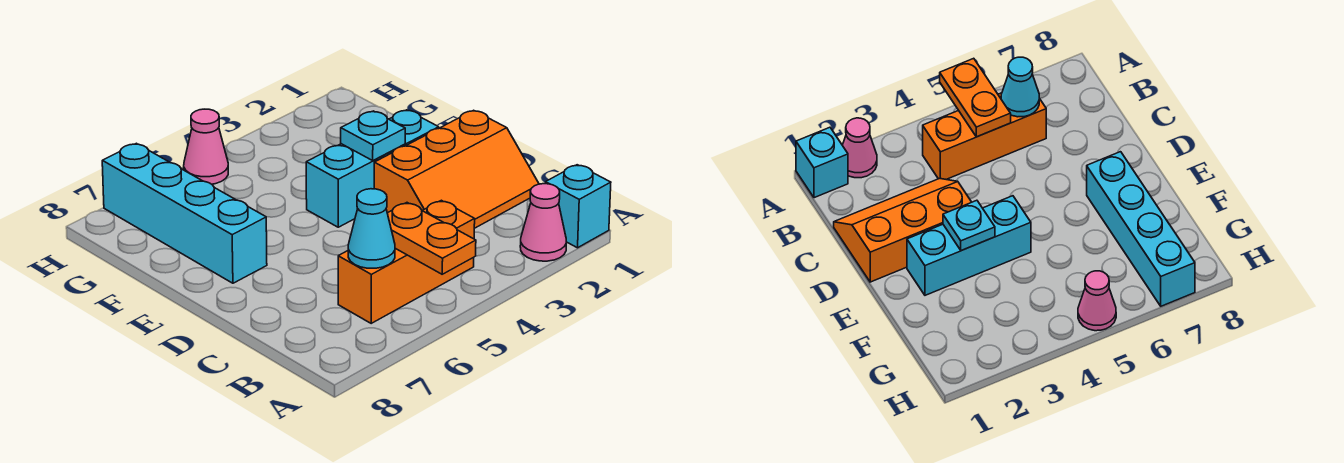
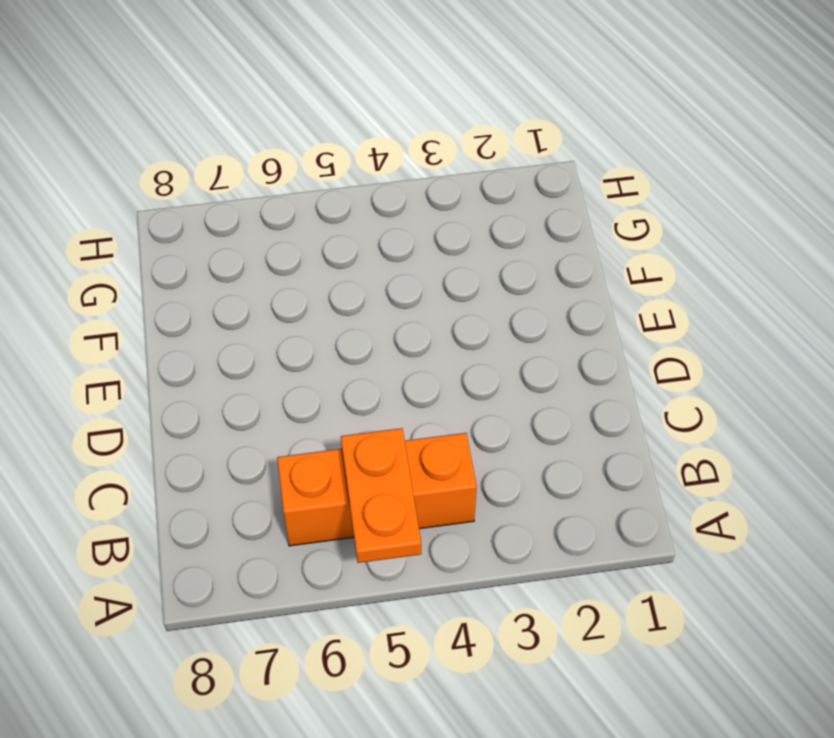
none -> cyan 1x1 brick [546,165,611,248]
none -> pink 1x1 cone [520,184,566,261]

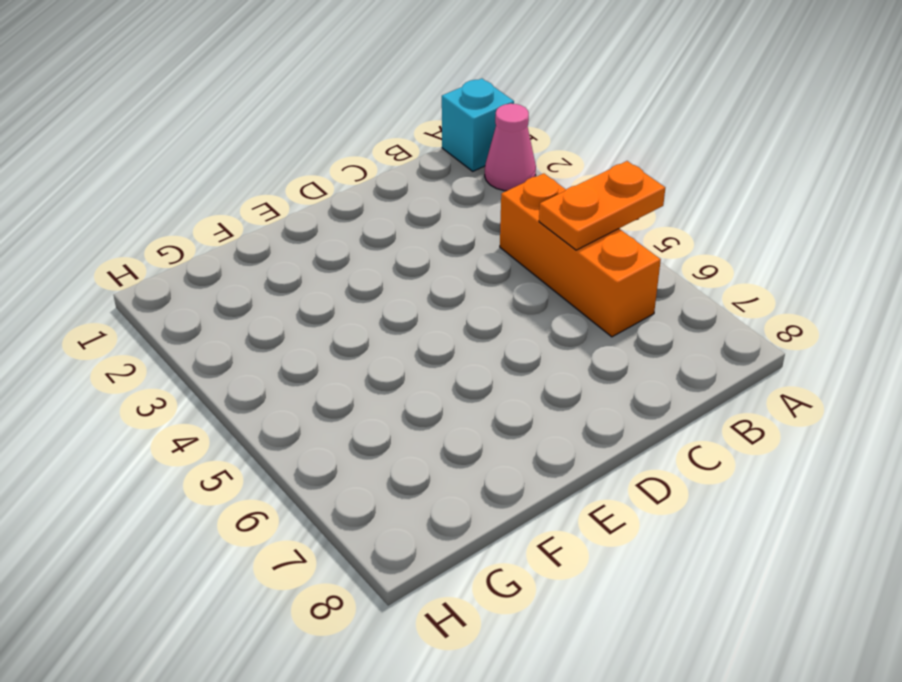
none -> orange 2x3 slope [374,110,539,228]
none -> cyan 1x3 brick [306,110,439,227]

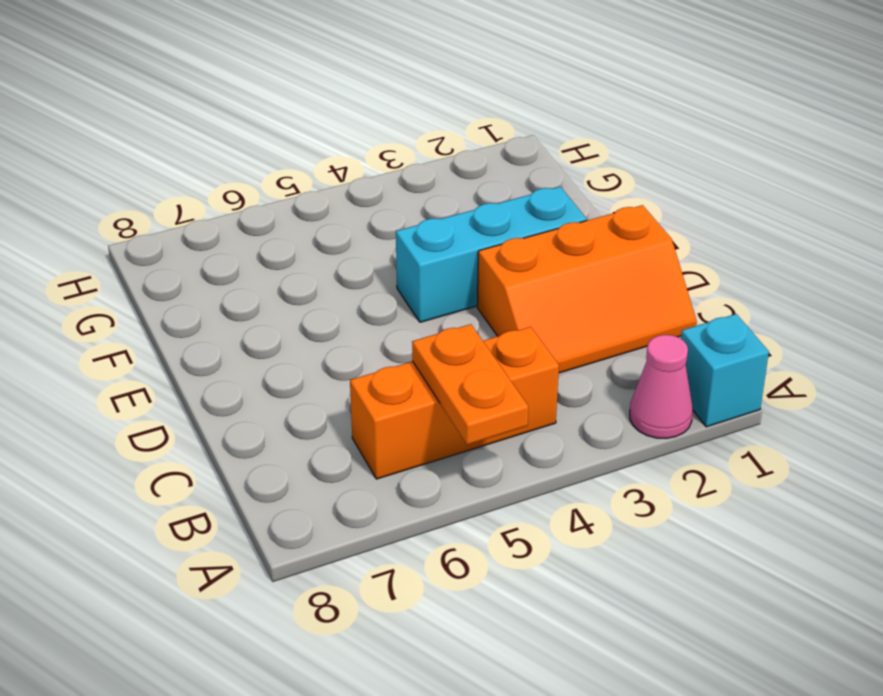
none -> cyan 1x4 brick [102,143,267,283]
none -> pink 1x1 cone [184,109,228,184]

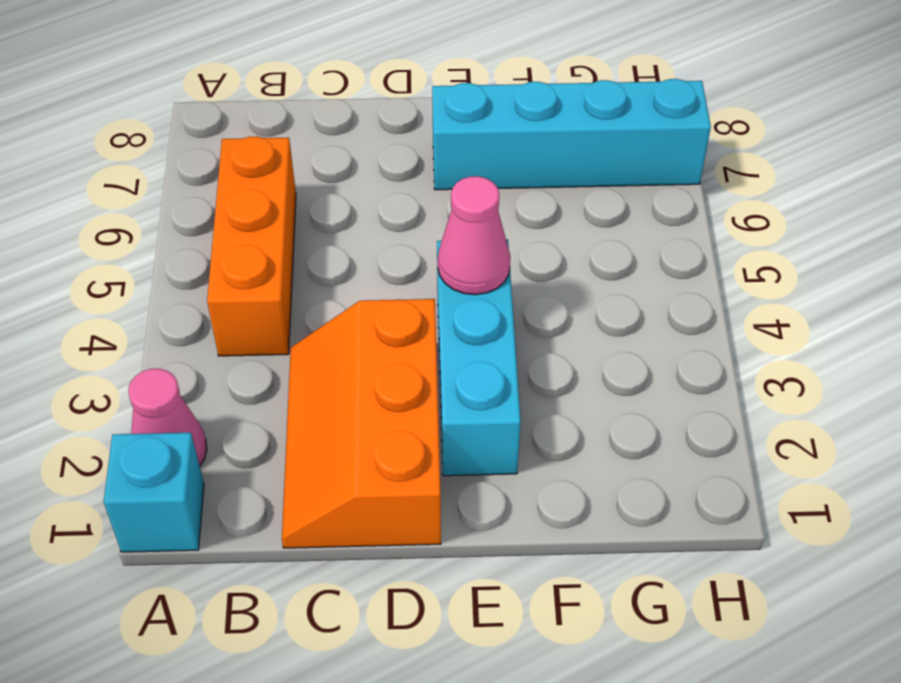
pink 1x1 cone [438,176,510,295] -> pink 1x1 cone moved to [184,109,228,184]
none -> orange 1x2 plate [387,203,476,274]
none -> cyan 1x1 cone [348,189,395,268]

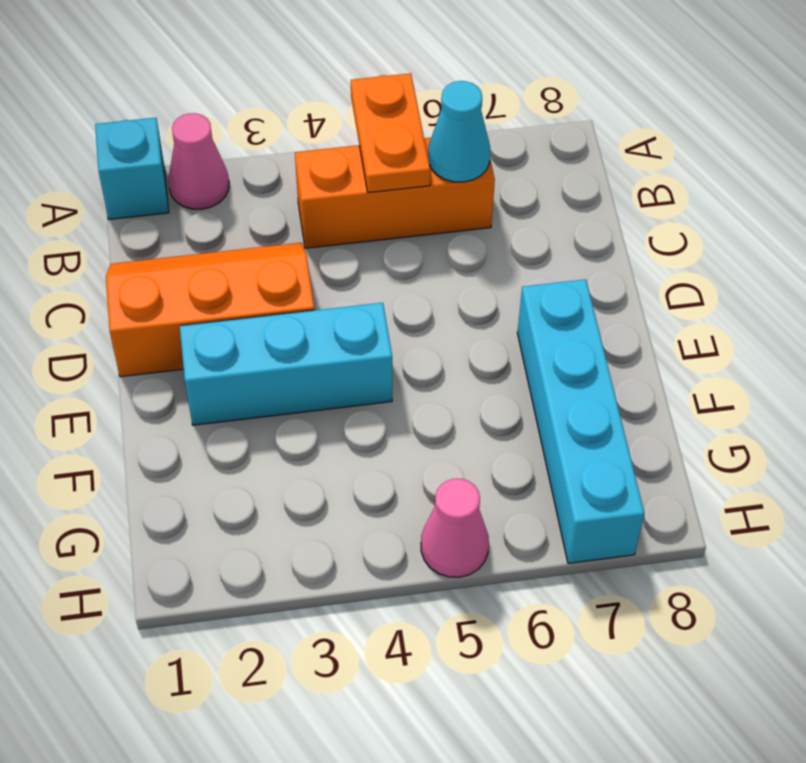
none -> cyan 1x1 plate [341,111,405,160]

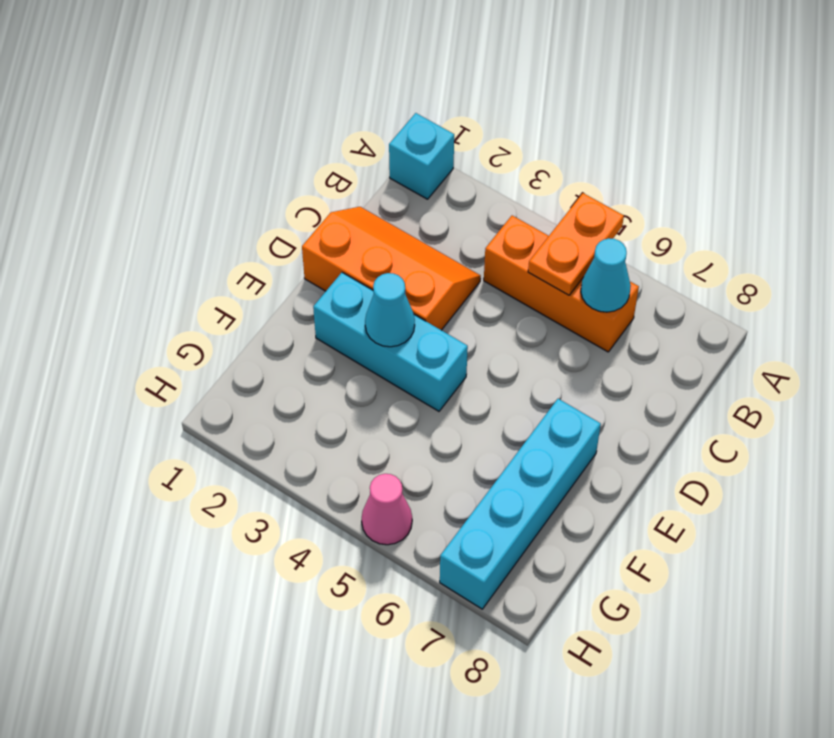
cyan 1x1 cone [365,273,415,347] -> cyan 1x1 plate [341,111,405,160]
none -> pink 1x1 cone [520,184,566,261]

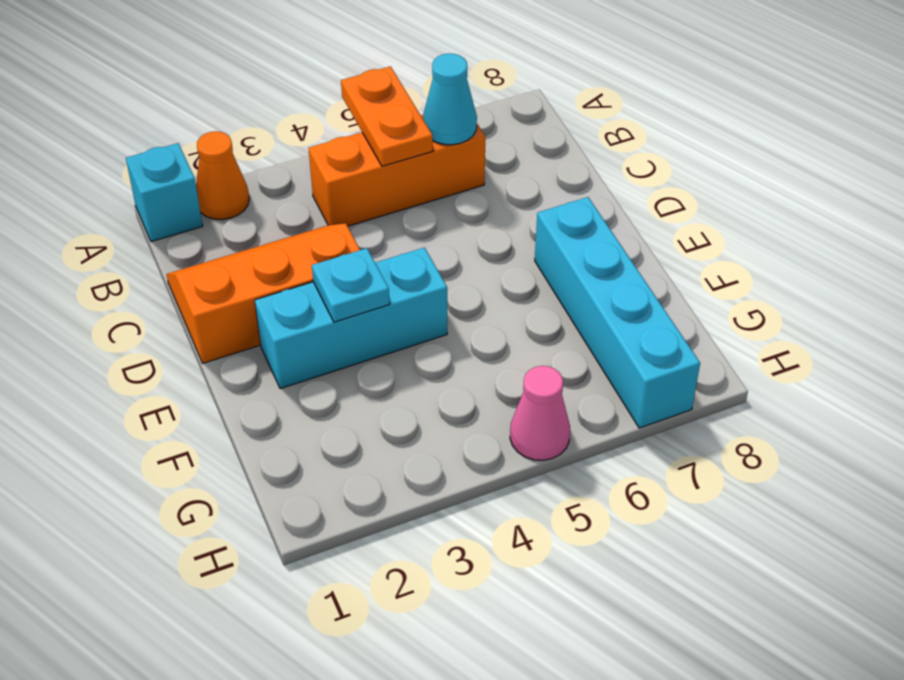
orange 1x1 cone [196,131,249,220] -> pink 1x1 cone [520,184,566,261]

